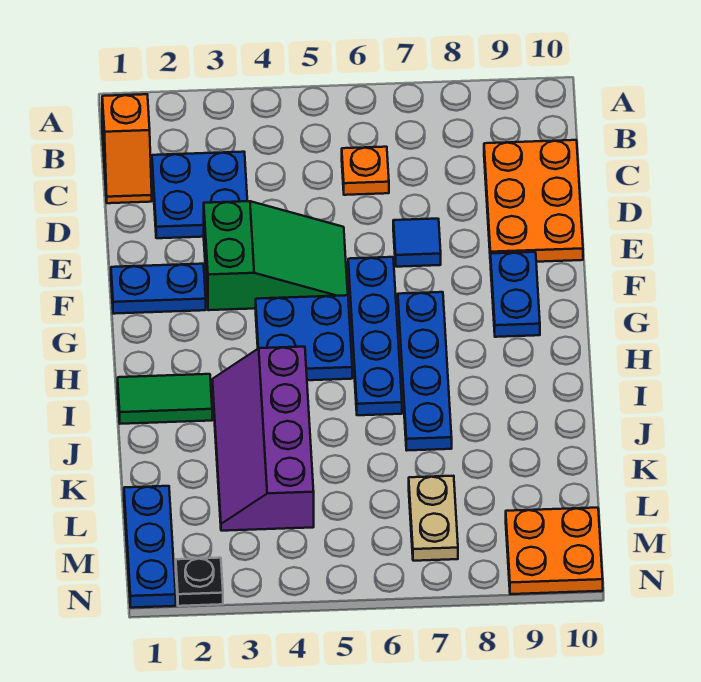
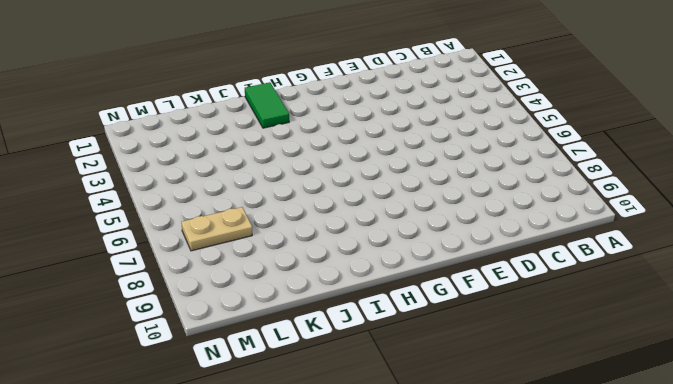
none -> orange 1x2 slope [102,94,152,203]
none -> blue 2x2 plate [152,152,247,238]
none -> orange 1x1 plate [342,147,389,195]

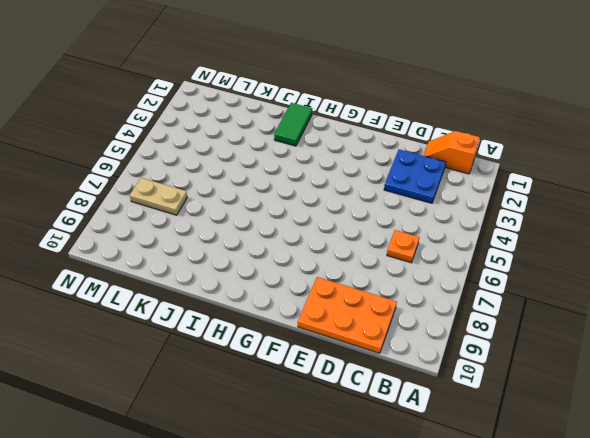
none -> green 2x3 slope [204,201,348,310]
none -> blue 1x1 tile [393,219,441,267]
none -> blue 1x2 plate [111,264,206,314]

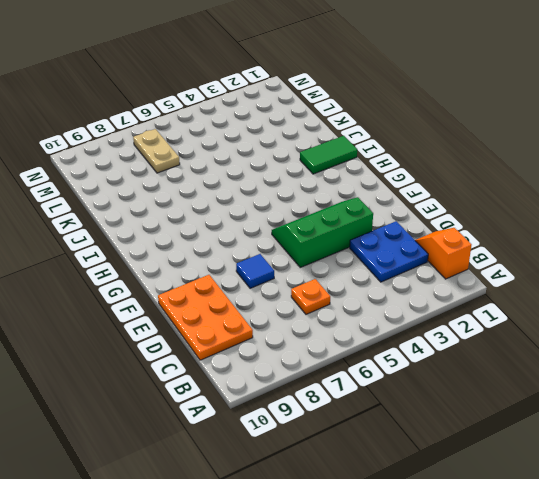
green 2x3 slope [272,197,373,267] -> green 2x3 slope turned to [204,201,348,310]
none -> blue 1x2 plate [111,264,206,314]
none -> blue 1x4 plate [348,257,402,415]
none -> blue 1x2 plate [491,252,540,337]

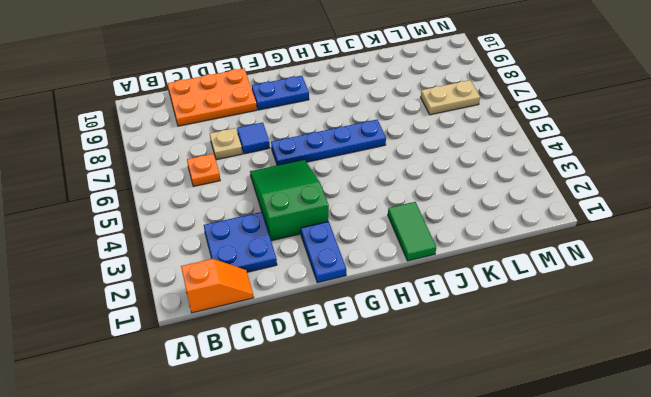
tan 1x1 plate [210,128,242,160] -> none
none -> blue 2x2 plate [256,295,352,380]
none -> blue 1x4 plate [398,292,452,450]
none -> purple 2x4 slope [212,347,314,531]

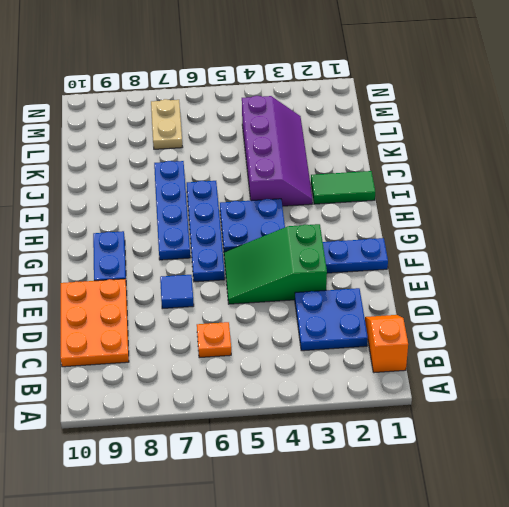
none -> blue 1x3 plate [124,486,176,608]
none -> orange 2x2 plate [506,508,603,594]
none -> black 1x1 plate [176,558,223,606]

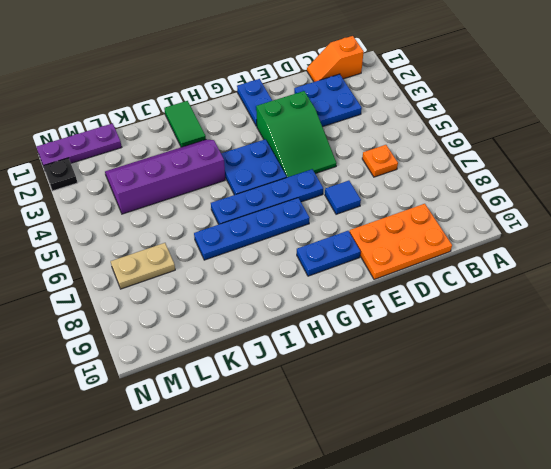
purple 1x3 plate [37,123,122,166] -> blue 1x3 plate [124,486,176,608]
none -> orange 2x2 plate [506,508,603,594]

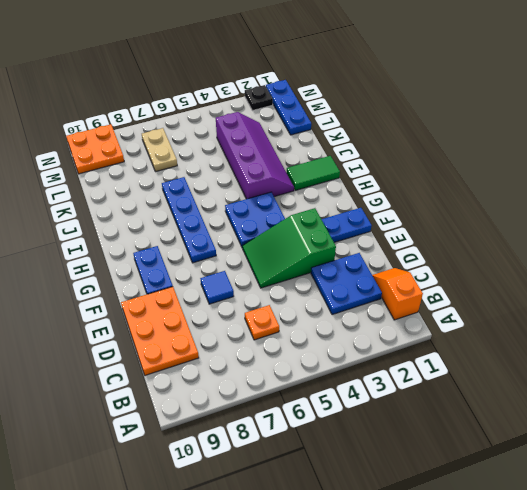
none -> blue 1x4 plate [348,257,402,415]

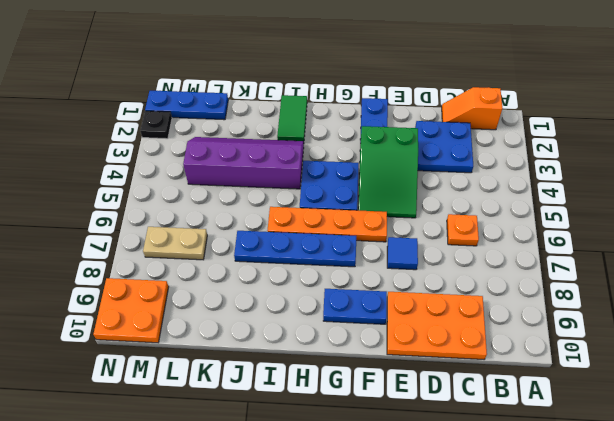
orange 1x4 plate [268,207,387,242] -> blue 1x4 plate [348,257,402,415]

